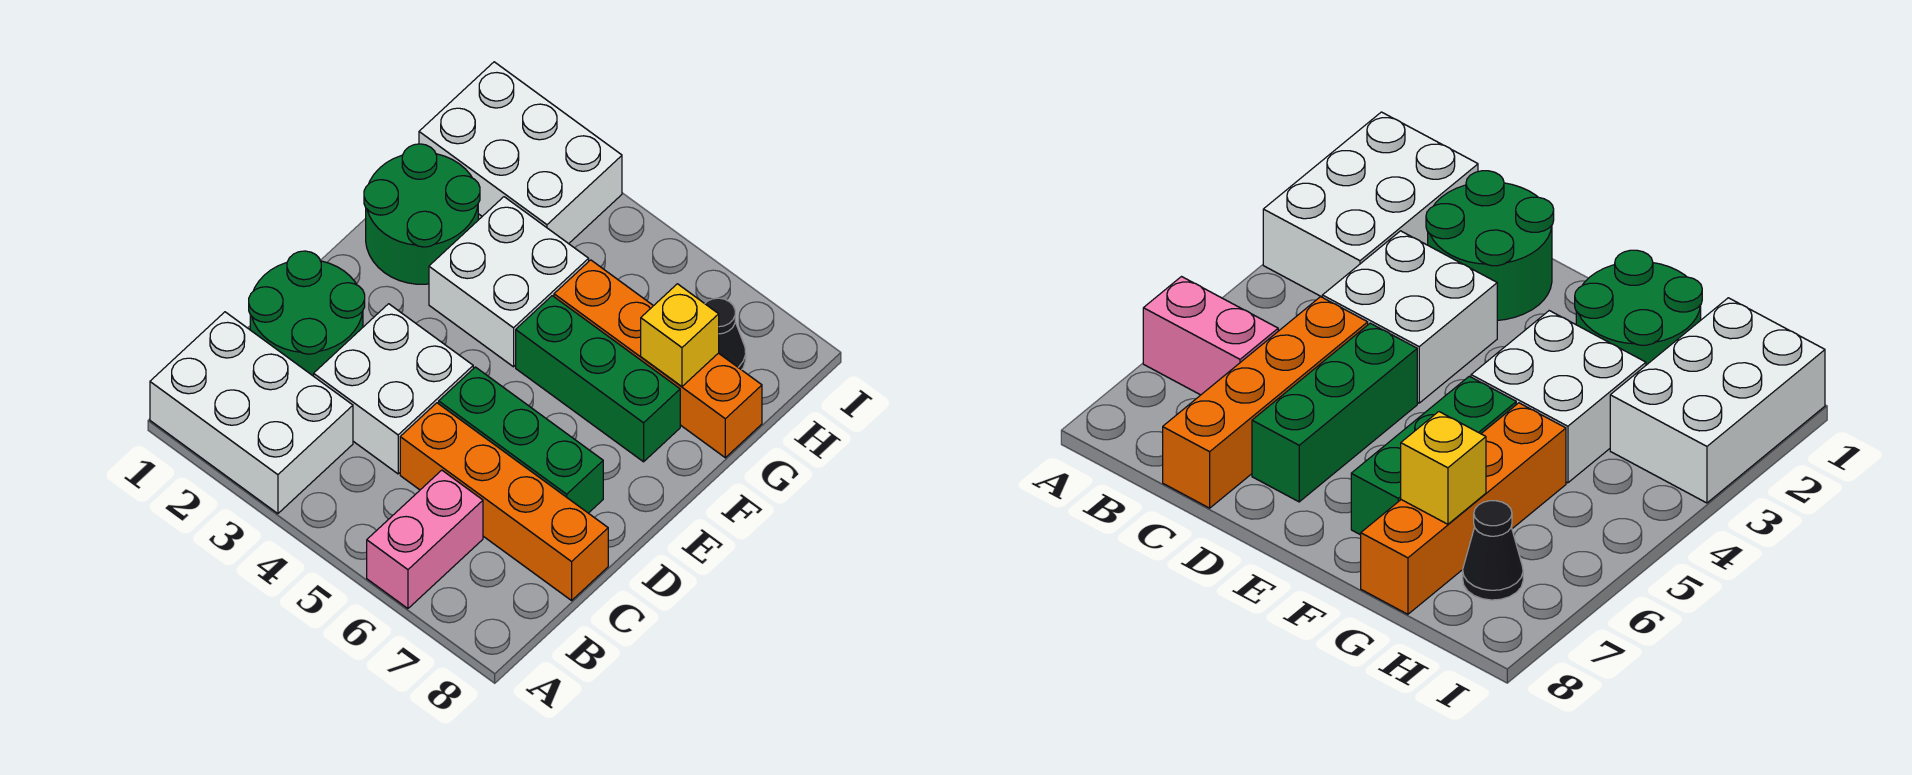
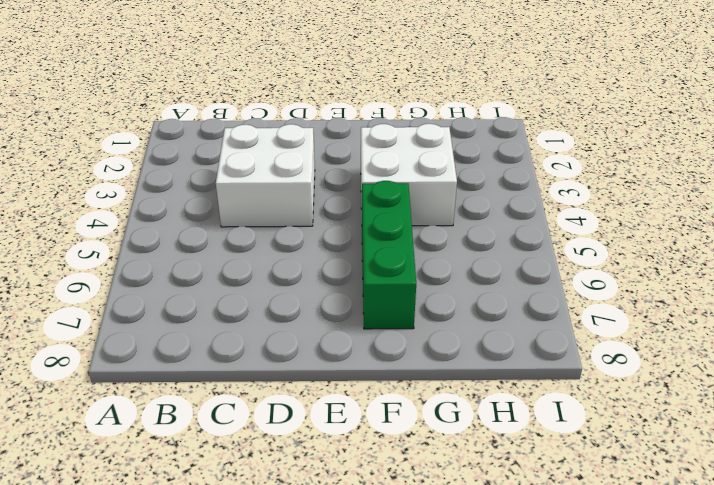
none -> white 2x3 brick [150,312,353,514]
none -> pink 1x2 brick [367,470,483,609]
none -> green 2x2 round brick [249,251,365,376]

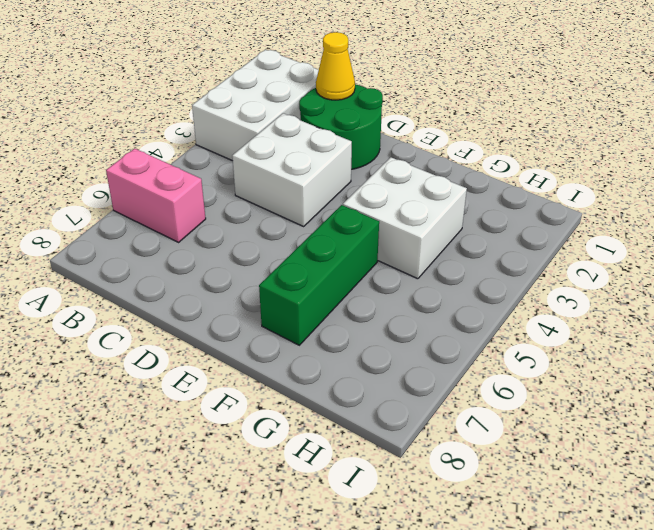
yellow 1x1 cone [316,32,355,100] -> none
none -> orange 1x4 brick [400,403,608,600]
none -> green 1x3 brick [439,367,603,513]
none -> green 2x2 round brick [364,144,480,284]

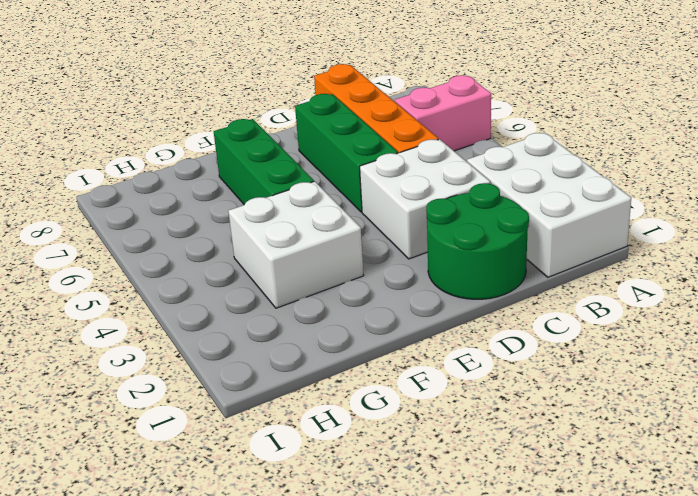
none -> green 2x2 round brick [364,144,480,284]
none -> orange 1x4 brick [554,260,762,458]
none -> white 2x3 brick [419,62,622,244]

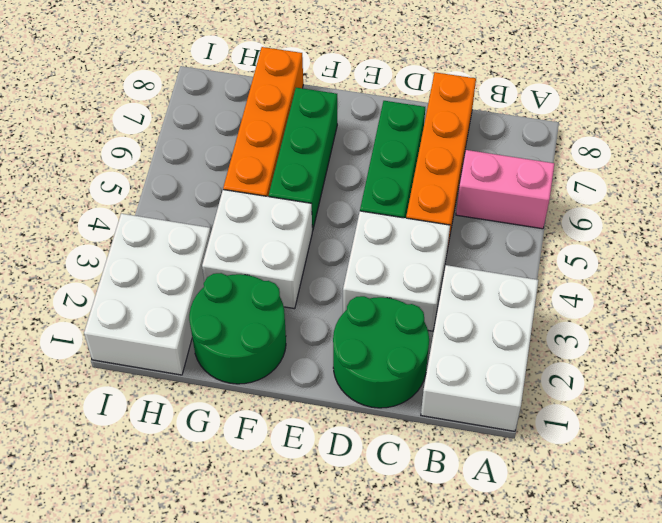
none -> black 1x1 cone [705,298,746,370]
none -> yellow 1x1 brick [641,284,719,386]

